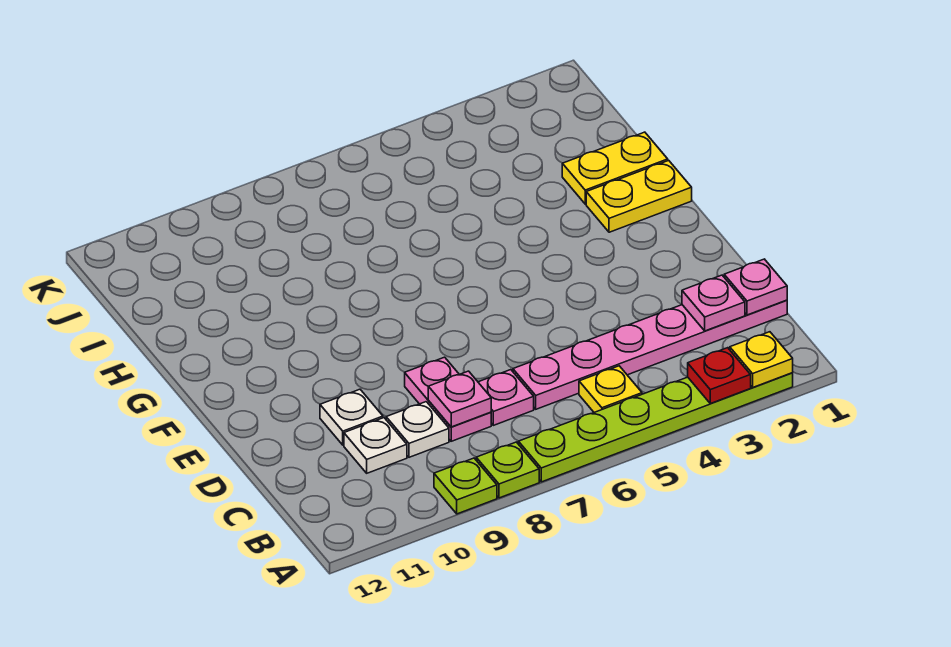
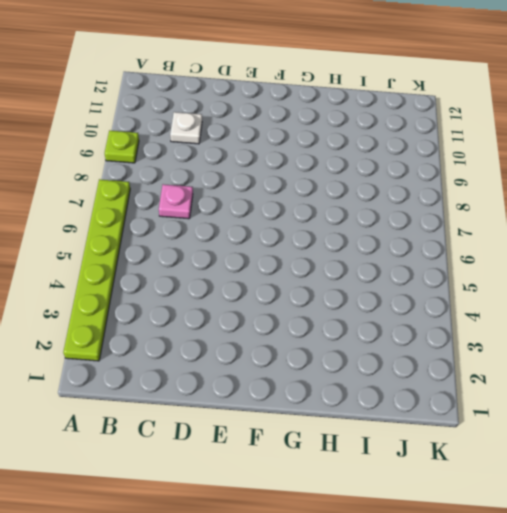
none -> lime 1x1 plate [476,442,539,498]
none -> yellow 1x1 plate [579,366,642,412]
none -> pink 1x6 plate [513,300,787,409]

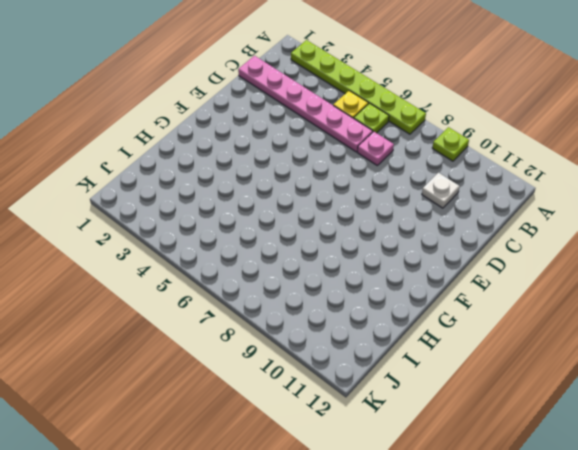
lime 1x1 plate [354,103,389,133] -> lime 1x1 plate moved to [476,442,539,498]
none -> pink 1x2 plate [405,357,491,441]
none -> white 1x1 plate [386,402,449,457]
none -> white 1x1 plate [320,389,383,445]

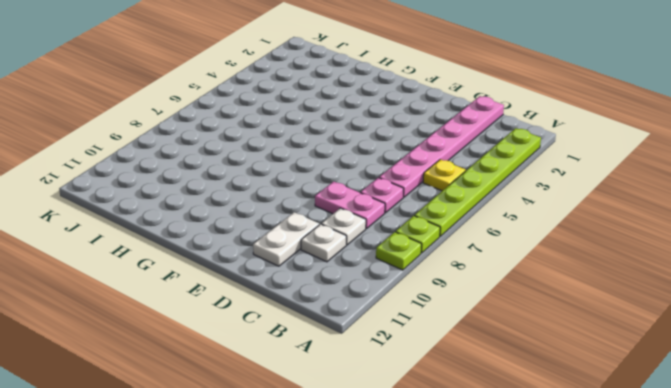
white 1x2 plate [253,212,319,266] -> white 1x1 plate [320,389,383,445]
none -> yellow 1x2 plate [586,160,692,232]
none -> yellow 1x2 plate [562,132,668,204]
none -> yellow 1x1 plate [730,332,793,387]

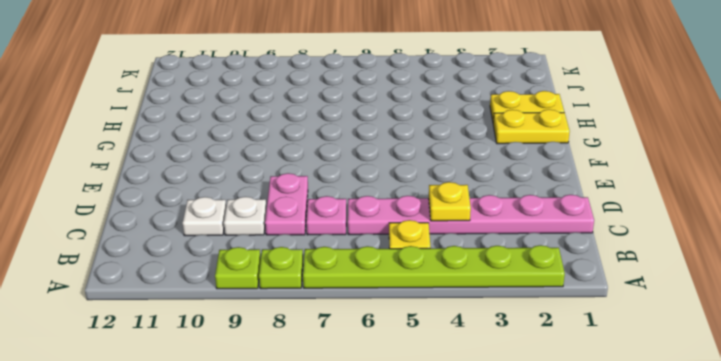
yellow 1x1 plate [429,182,471,221] -> yellow 1x1 plate moved to [730,332,793,387]
none -> white 1x1 plate [320,389,383,445]
none -> red 1x1 plate [688,348,751,404]
none -> pink 1x1 plate [724,259,787,315]

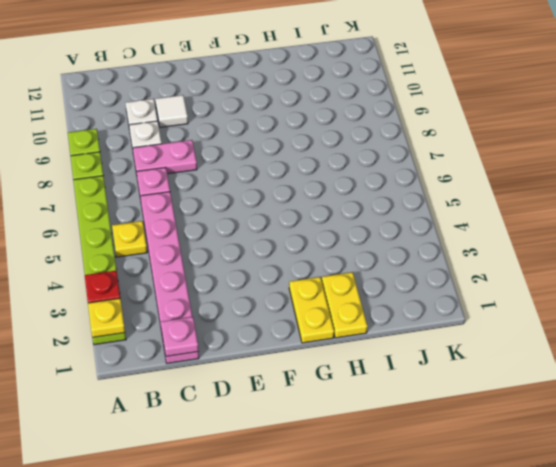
white 1x1 tile [155,95,188,127] -> white 1x1 plate [320,389,383,445]
none -> pink 1x1 plate [682,275,745,331]
none -> pink 1x1 plate [428,371,491,427]

